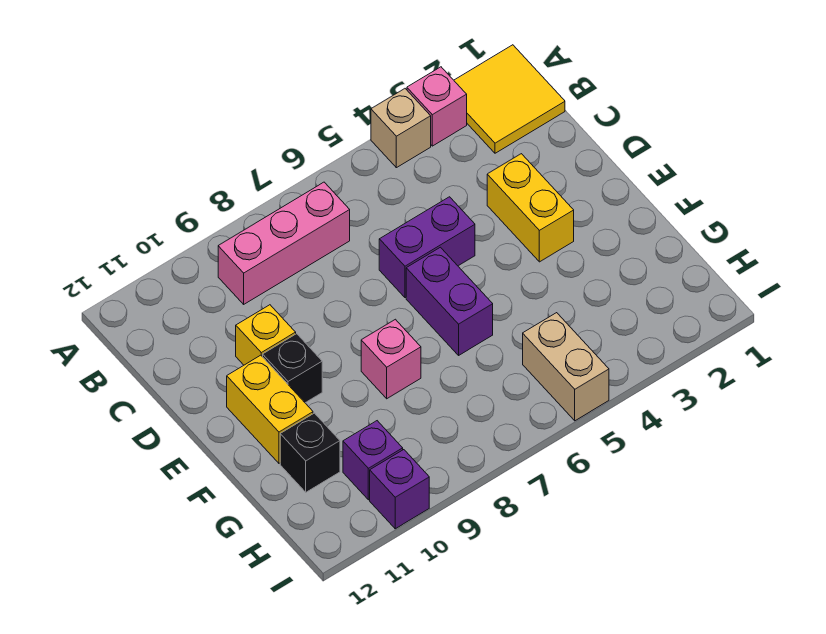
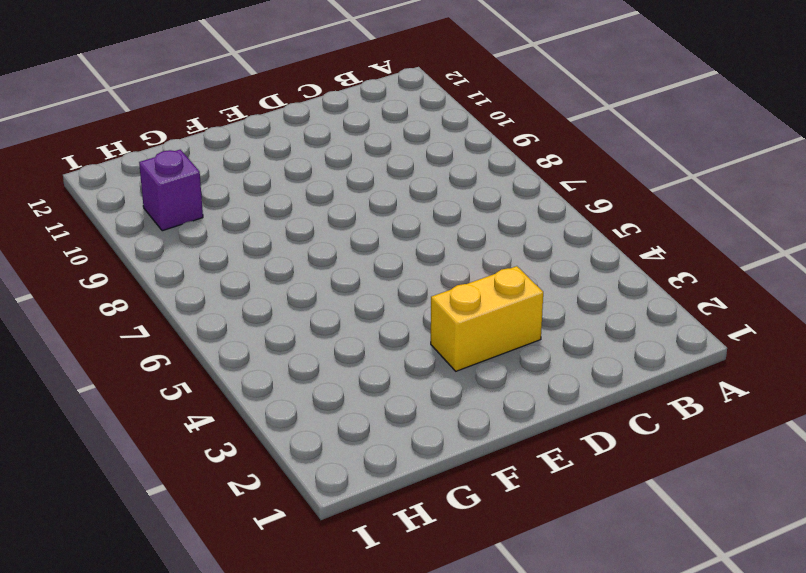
none -> yellow 2x2 tile [454,45,565,153]
none -> pink 1x1 brick [407,67,467,146]
none -> tan 1x1 brick [371,89,431,168]

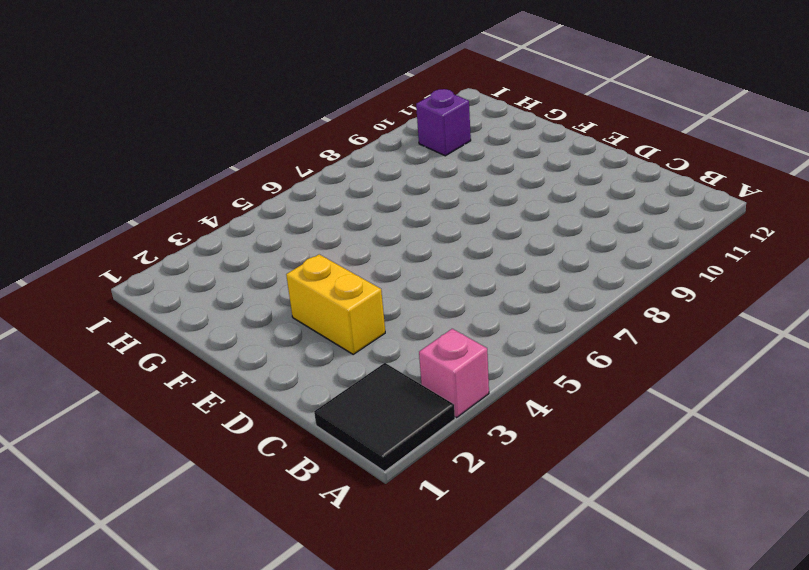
black 2x2 tile [314,363,455,471] -> yellow 2x2 tile [454,45,565,153]
none -> tan 1x1 brick [371,89,431,168]
none -> pink 1x3 brick [218,182,350,304]
none -> purple 1x2 brick [379,197,475,298]

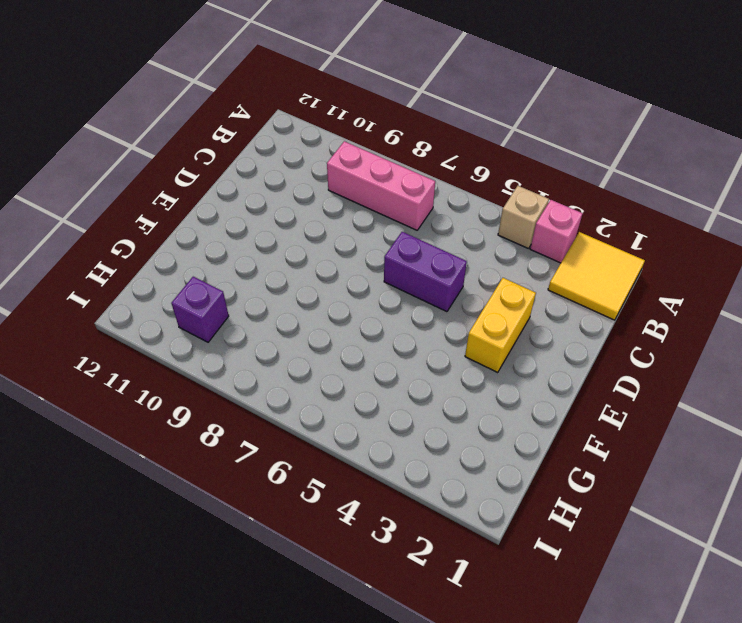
none -> yellow 1x1 brick [236,305,296,365]
none -> purple 1x2 brick [406,247,493,355]
none -> black 1x1 brick [263,334,322,403]

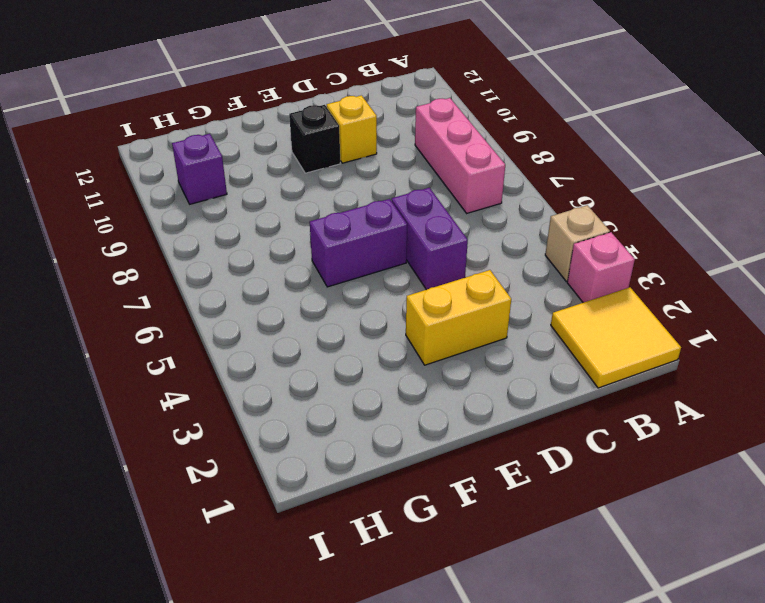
none -> yellow 1x2 brick [227,355,313,463]
none -> pink 1x1 brick [361,319,421,399]
none -> black 1x1 brick [280,413,340,492]

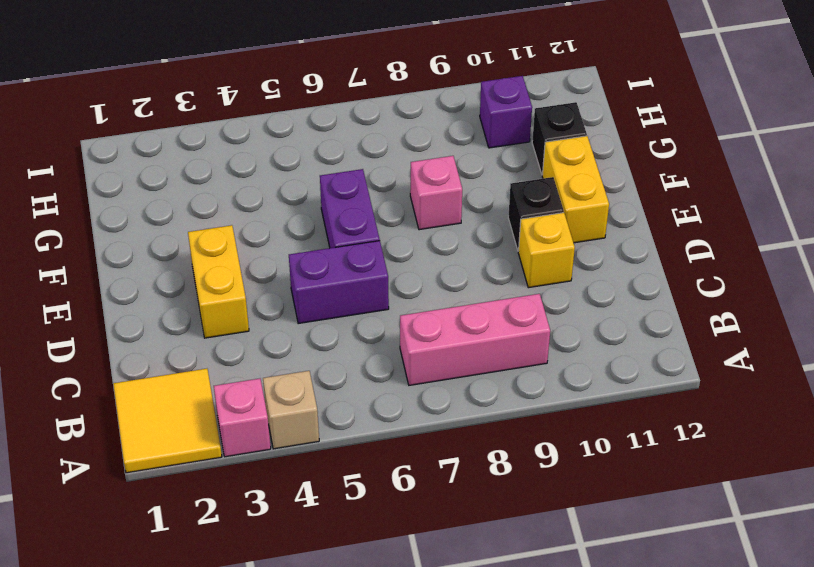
none -> tan 1x2 brick [523,313,609,421]
none -> purple 1x1 brick [370,450,429,529]

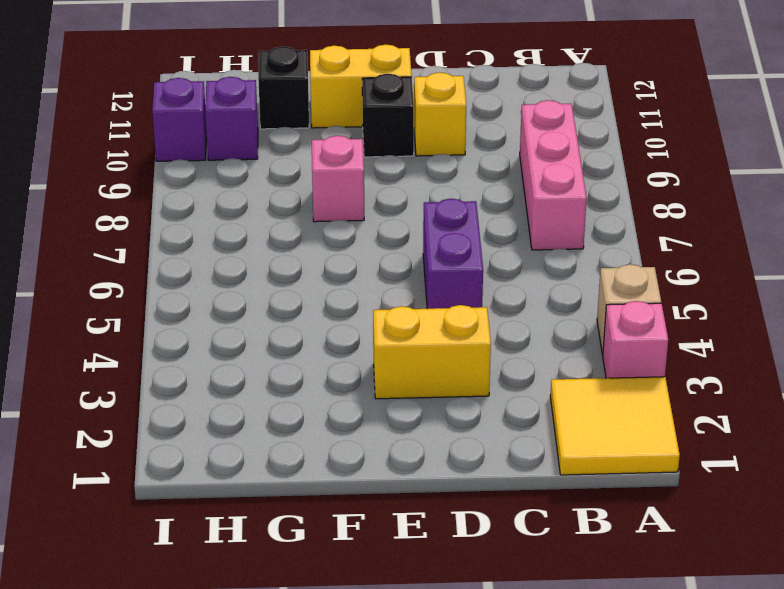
none -> purple 1x2 brick [406,247,493,355]
none -> tan 1x2 brick [523,313,609,421]

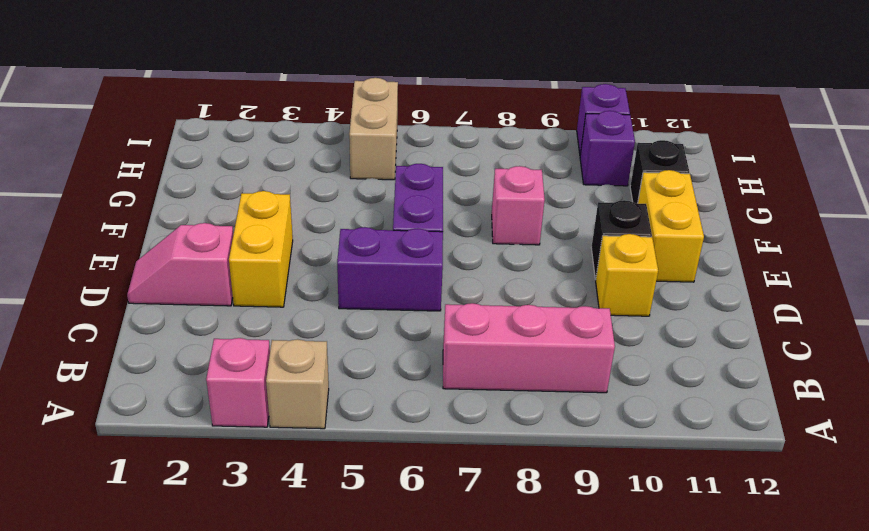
pink 1x2 slope [127,223,233,306] -> none
none -> yellow 2x2 tile [454,45,565,153]

